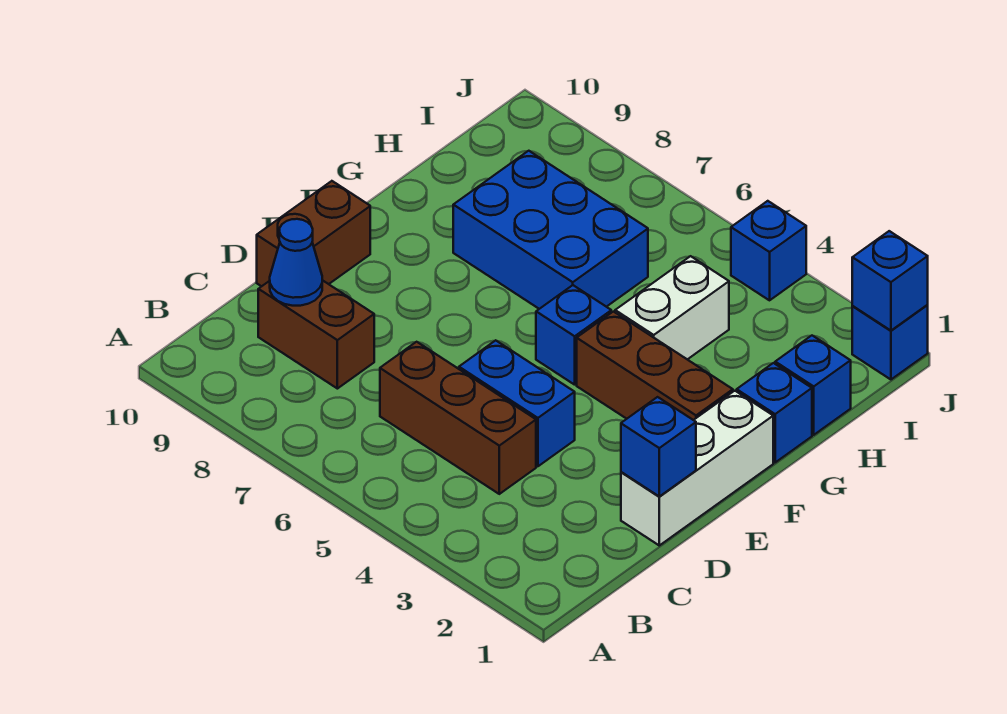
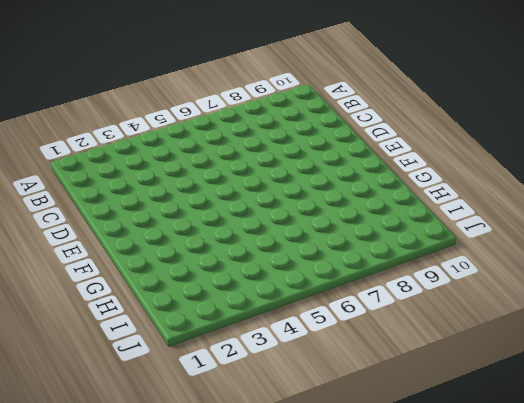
none -> brown 1x3 brick [380,342,536,494]
none -> brown 1x2 brick [258,280,374,389]
none -> white 1x3 brick [621,391,773,545]

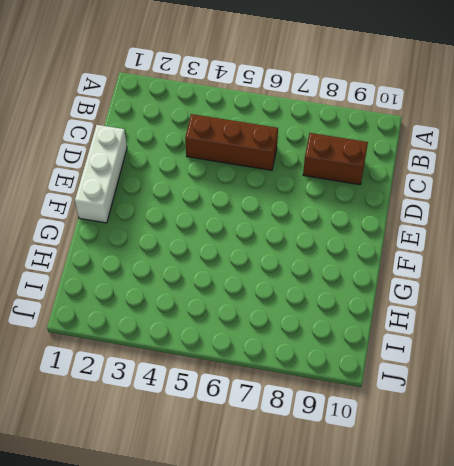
none -> blue 1x2 brick [459,340,575,466]
none -> brown 1x2 brick [257,181,370,286]
none -> brown 1x3 brick [577,312,733,420]

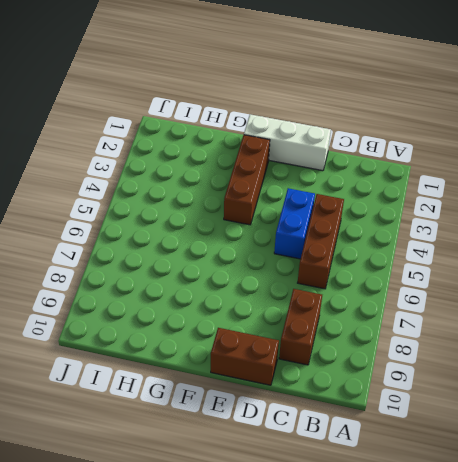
none -> blue 1x1 brick [536,285,611,385]
none -> blue 1x1 brick [737,363,812,462]
none -> white 1x2 brick [615,256,729,359]

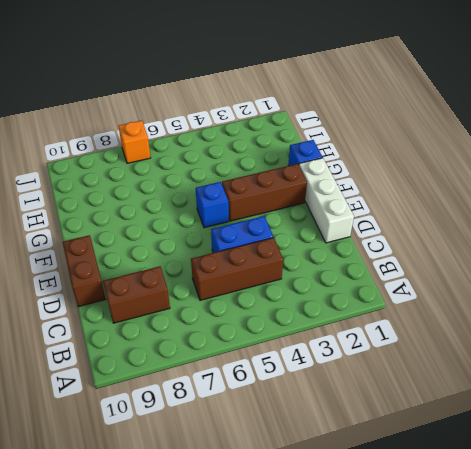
orange 1x1 brick [119,121,151,163] -> none
none -> white 1x2 brick [615,256,729,359]
none -> blue 2x3 brick [453,151,648,309]
none -> blue 1x1 brick [775,336,851,435]

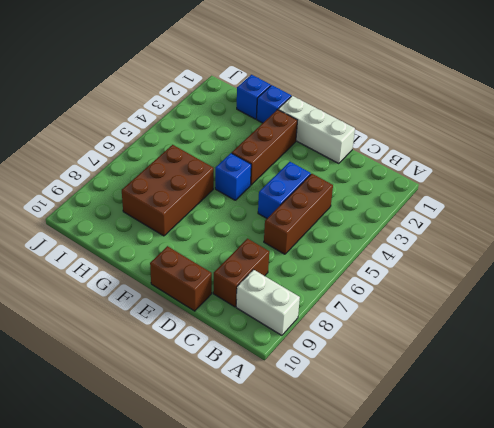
white 1x2 brick [236,270,300,335] -> white 1x2 brick moved to [615,256,729,359]
brown 2x3 brick [122,145,214,236] -> blue 2x3 brick [453,151,648,309]
none -> blue 1x1 brick [852,305,928,379]
none -> blue 1x1 brick [731,201,806,300]
none -> blue 1x1 cone [270,219,322,306]

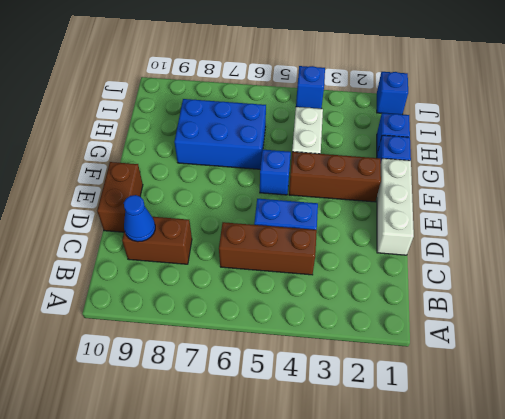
none -> blue 1x1 brick [621,397,696,496]
none -> blue 1x1 brick [852,231,928,330]

